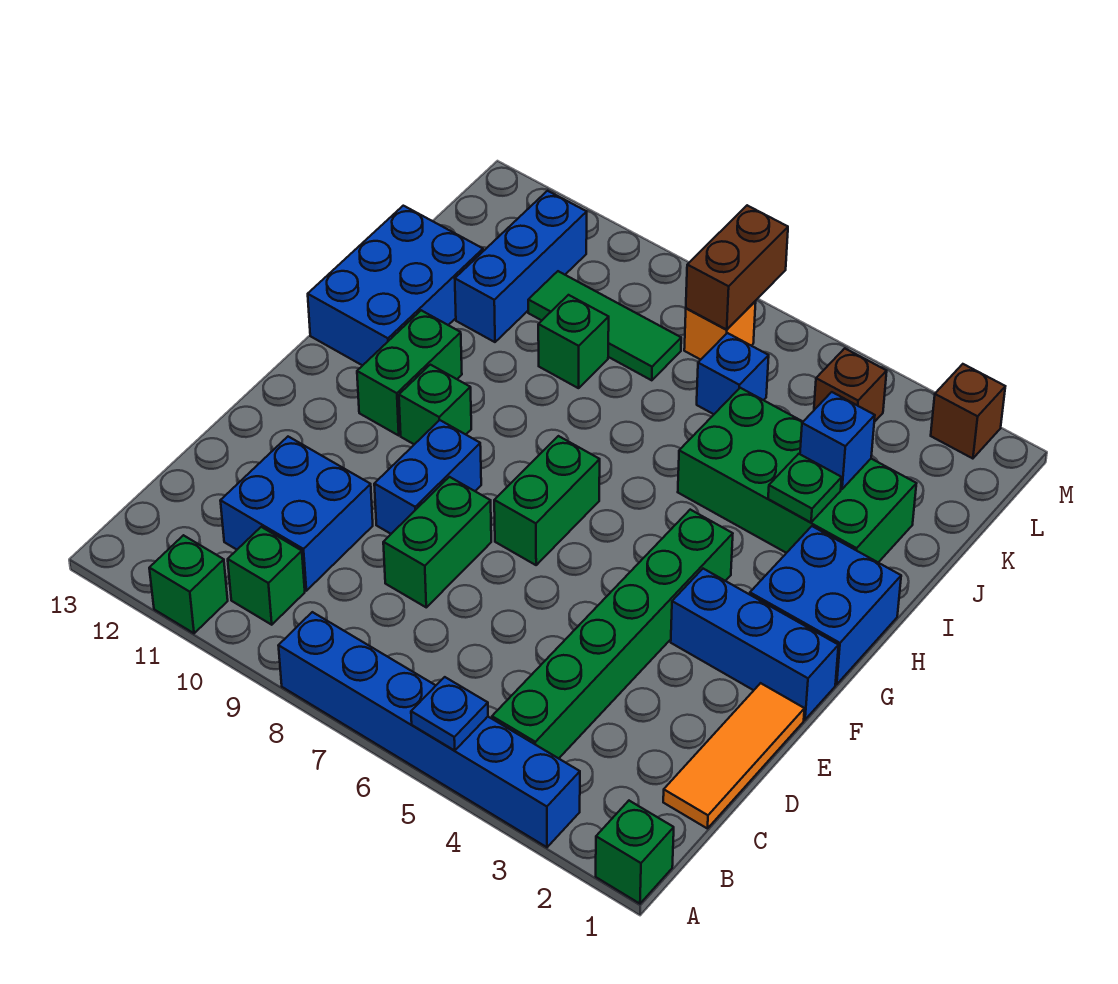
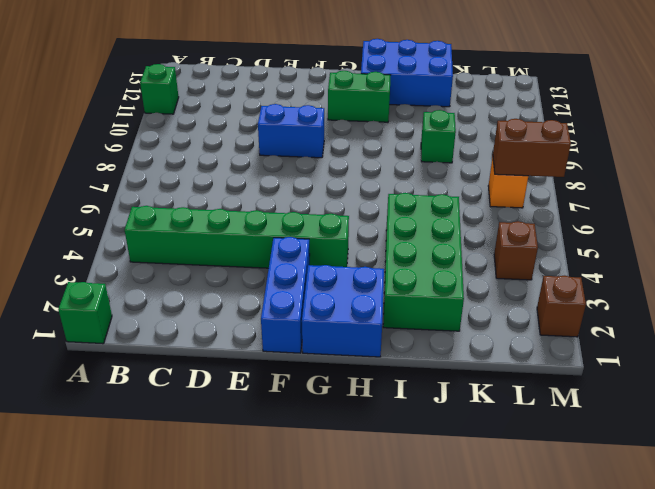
none -> blue 1x6 brick [278,612,580,847]
none -> green 1x1 brick [228,527,305,625]
none -> orange 1x3 tile [663,683,804,829]

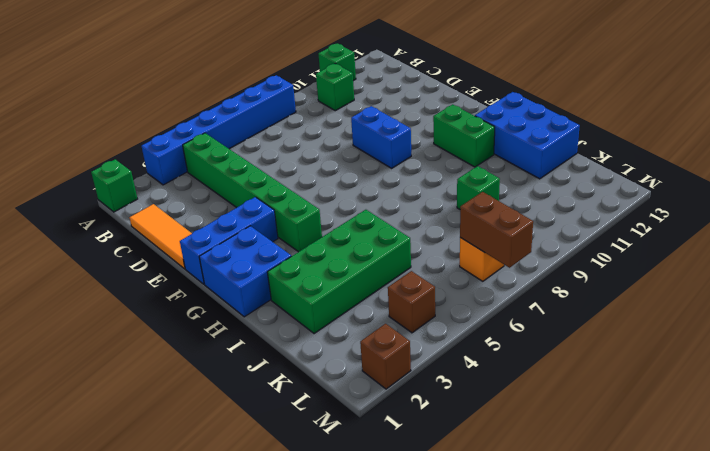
none -> blue 2x2 brick [220,437,373,591]
none -> green 1x2 brick [383,477,491,607]
none -> green 1x2 brick [494,436,600,565]

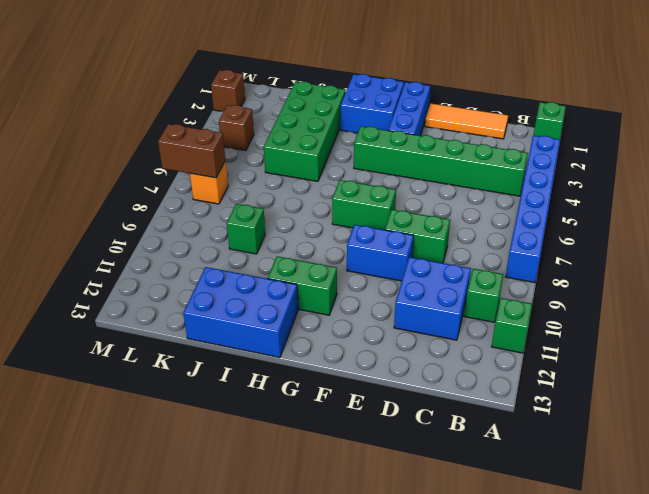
none -> green 1x1 brick [399,365,471,444]
none -> blue 1x3 brick [455,191,587,342]
none -> blue 1x1 brick [697,333,769,414]

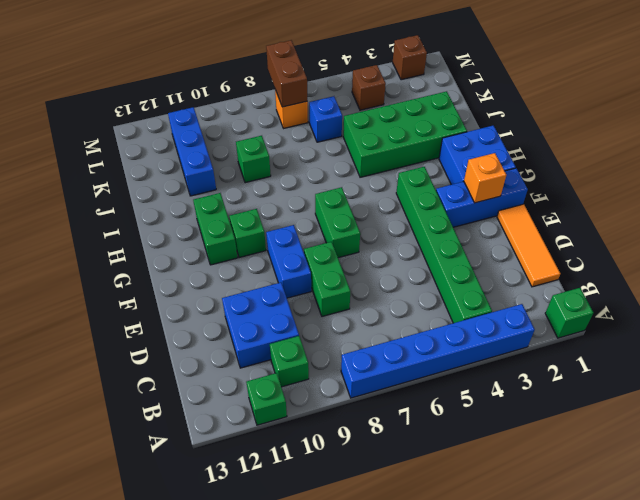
orange 1x1 brick [464,153,506,203] -> none
none -> blue 2x3 brick [308,206,483,366]
none -> green 1x3 tile [528,271,681,380]
none -> blue 1x1 plate [411,677,488,750]

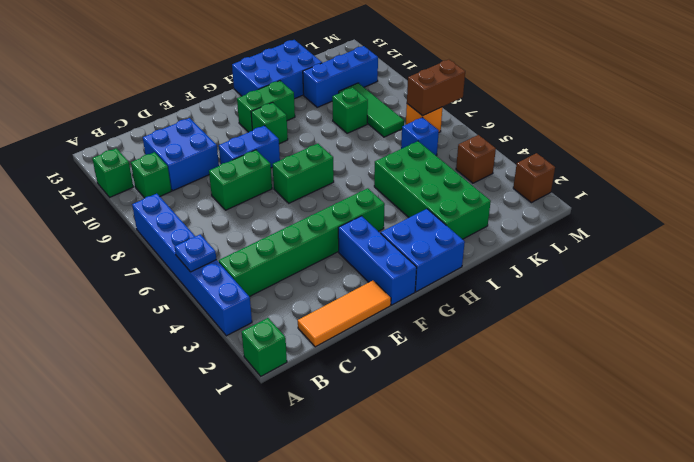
none -> green 1x1 plate [768,454,842,522]
none -> blue 1x1 brick [800,392,875,489]

